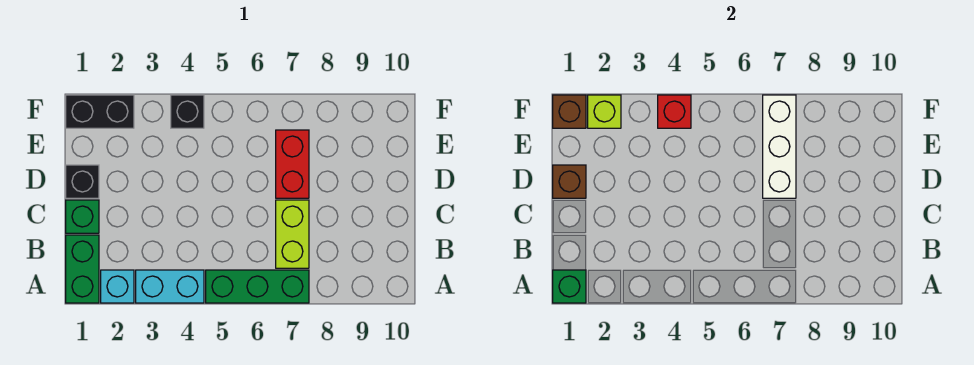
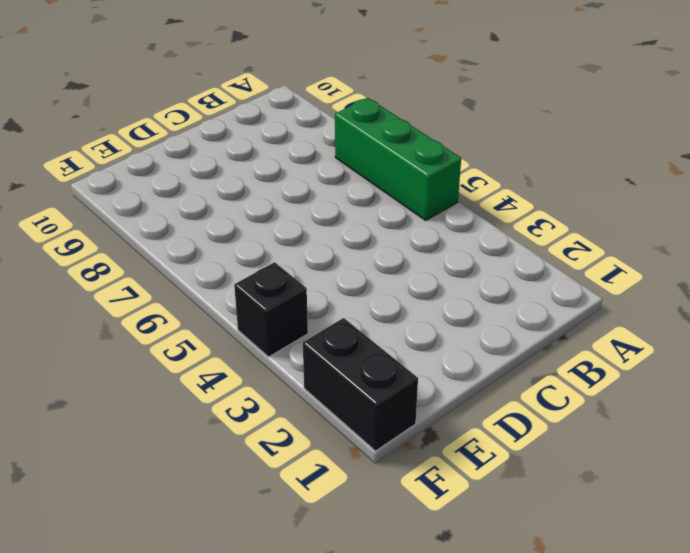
none -> green 1x2 brick [66,235,99,303]
none -> cyan 1x1 brick [101,270,134,303]
none -> cyan 1x2 brick [136,270,204,303]

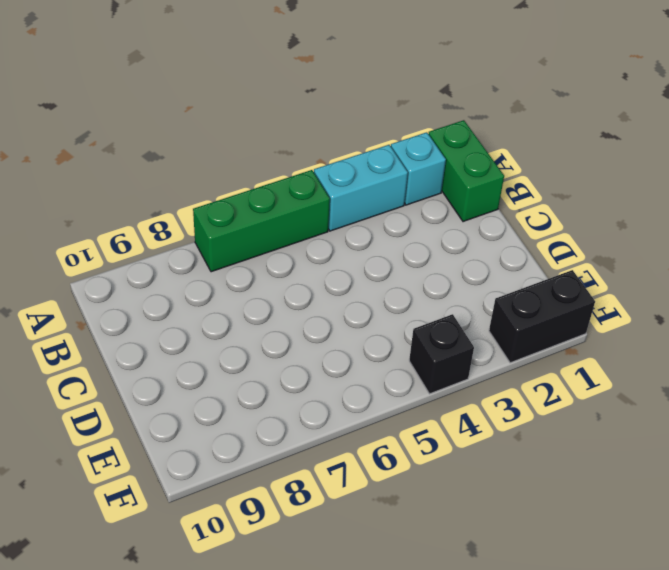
none -> lime 1x2 brick [276,200,309,268]
none -> green 1x1 brick [66,200,99,233]
none -> black 1x1 brick [66,165,99,198]

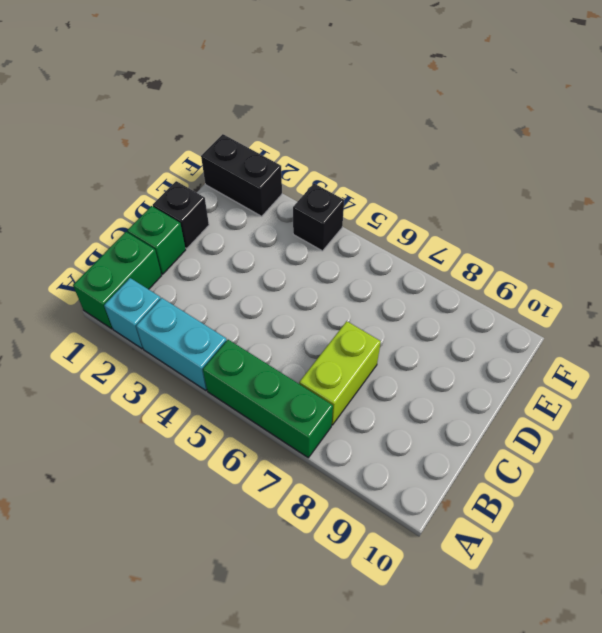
none -> red 1x2 brick [276,130,309,198]
none -> green 1x1 brick [553,270,586,303]
none -> brown 1x1 brick [553,165,586,198]

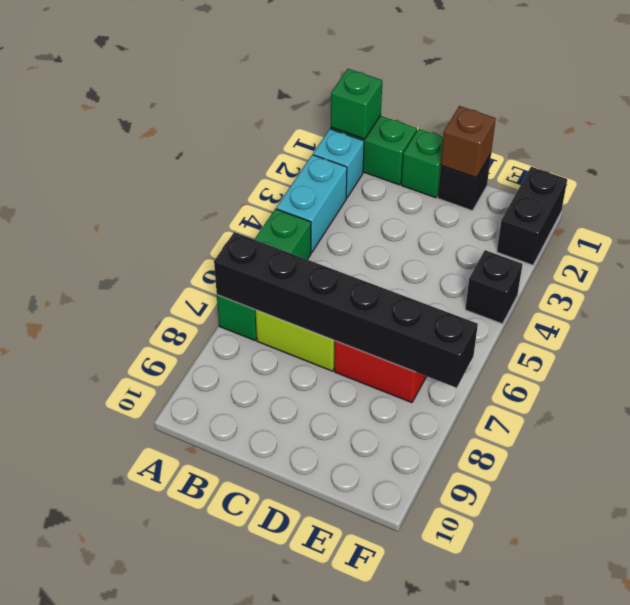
black 1x6 brick [214,232,478,388] -> white 1x3 brick [763,95,796,198]
none -> brown 1x1 brick [553,95,586,128]
none -> lime 1x1 brick [588,95,621,128]
none -> red 1x1 brick [658,95,691,128]

